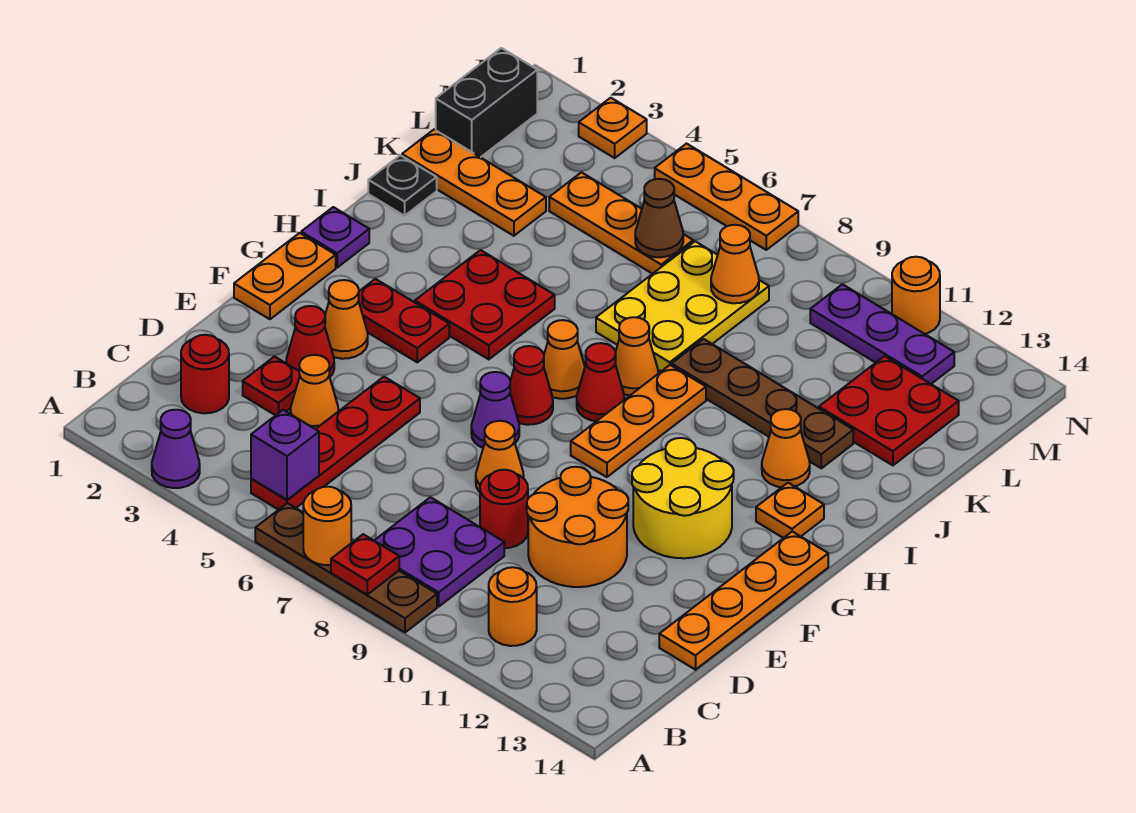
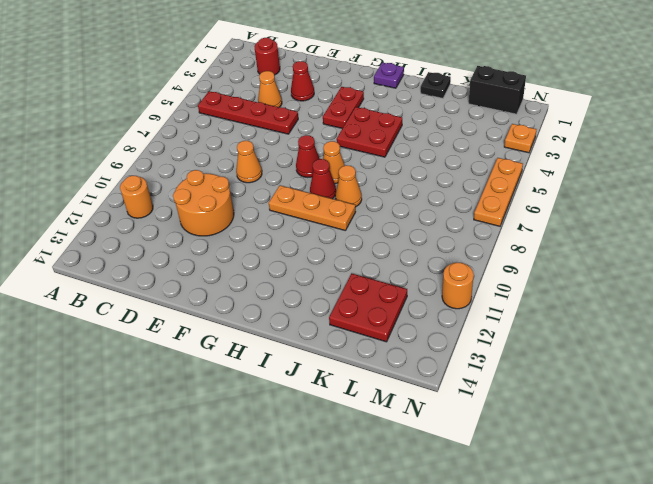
none -> purple 1x1 cone [152,410,200,488]
none -> brown 1x4 plate [255,503,437,632]
none -> purple 2x2 plate [374,497,504,606]
none -> red 1x1 plate [243,357,300,415]

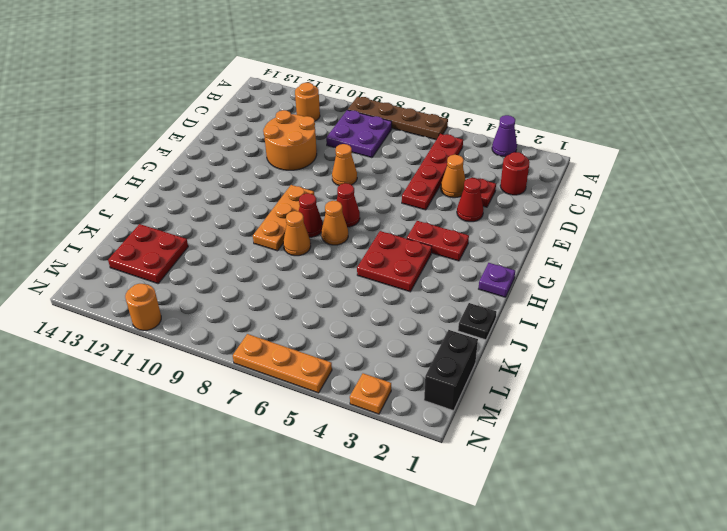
none -> red 1x1 round brick [480,470,528,548]
none -> orange 1x4 plate [659,531,828,670]
none -> orange 1x2 plate [234,233,336,319]
none -> orange 1x1 cone [325,280,368,359]

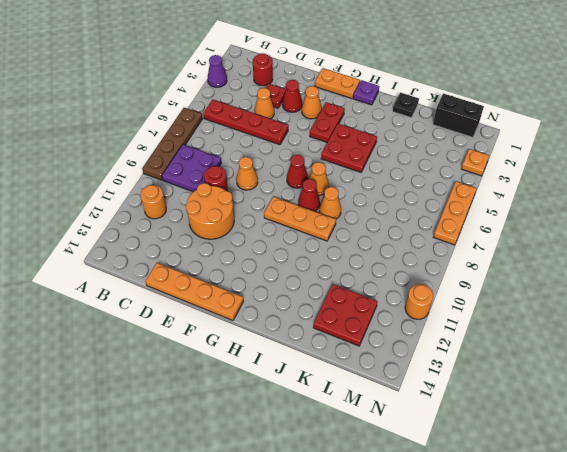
none -> purple 1x1 cone [471,372,519,448]
none -> yellow 2x2 round brick [632,438,734,558]
none -> orange 1x1 plate [756,483,824,538]
none -> orange 1x1 cone [762,409,810,487]

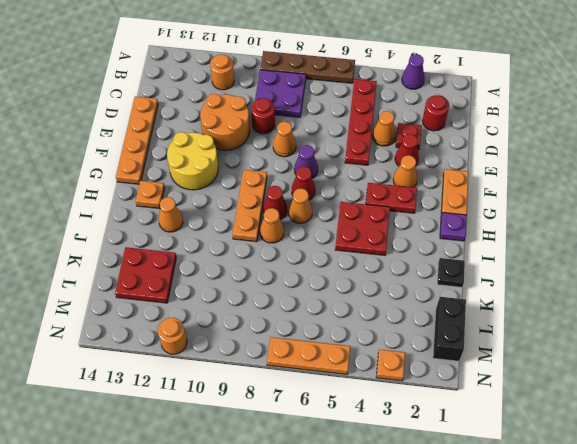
none -> yellow 2x3 plate [596,241,769,371]
none -> brown 1x4 plate [672,339,853,468]
none -> orange 1x3 plate [402,130,546,236]
none -> orange 1x3 plate [549,172,693,274]

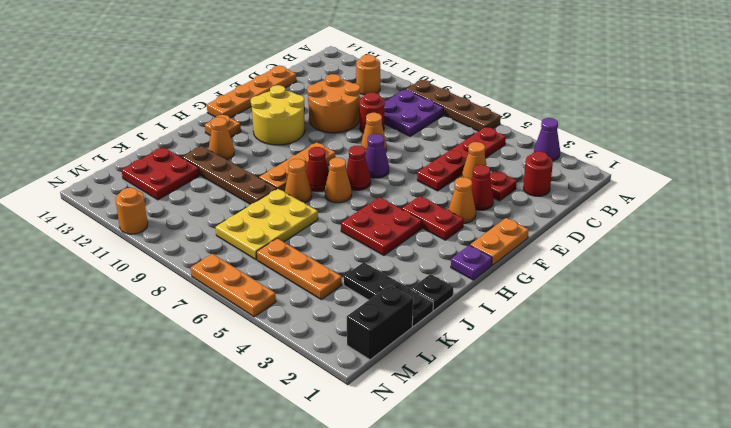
black 1x3 plate [344,262,433,326] -> orange 1x3 plate [402,130,546,236]
none -> purple 1x3 plate [810,284,954,384]
none -> orange 1x1 plate [579,98,647,158]
none -> orange 1x1 round brick [303,487,351,565]
none -> red 1x1 plate [331,534,399,595]

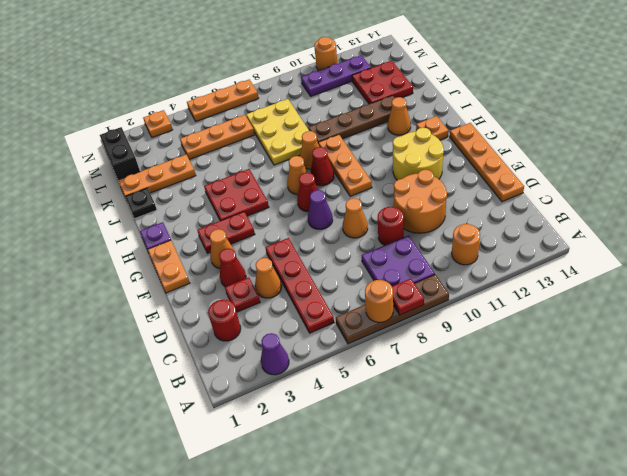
none -> purple 1x1 brick [251,410,319,500]
none -> brown 1x1 cone [635,179,683,257]
none -> orange 1x1 cone [711,225,759,303]

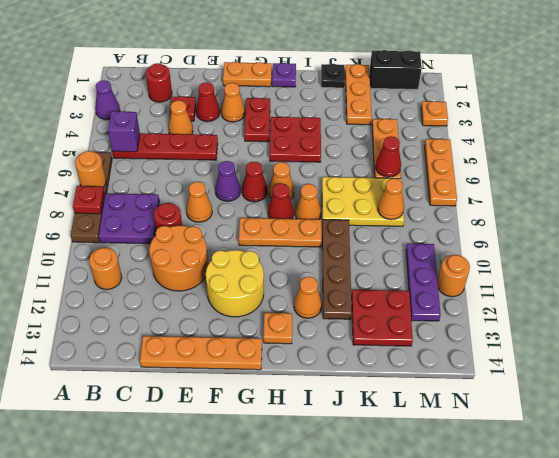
red 1x1 cone [375,136,401,177] -> brown 1x1 cone [635,179,683,257]

